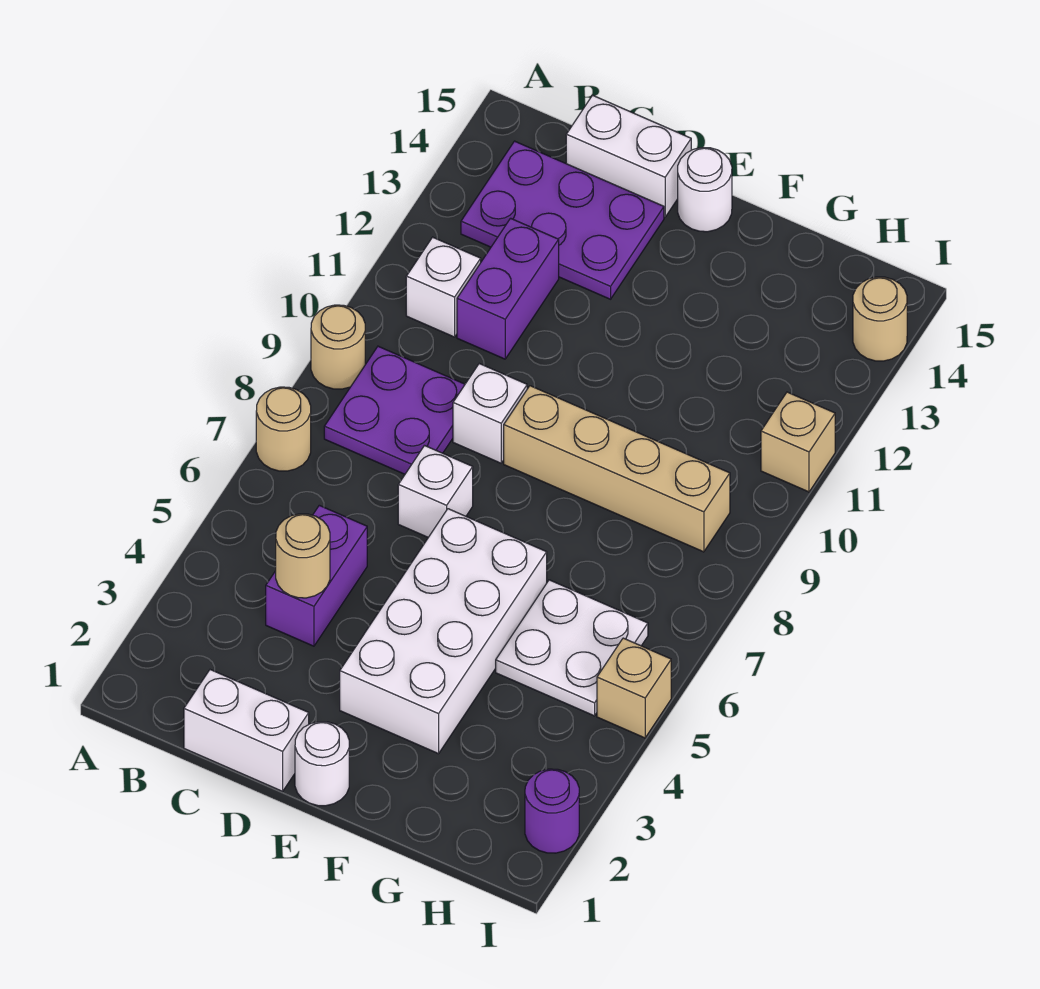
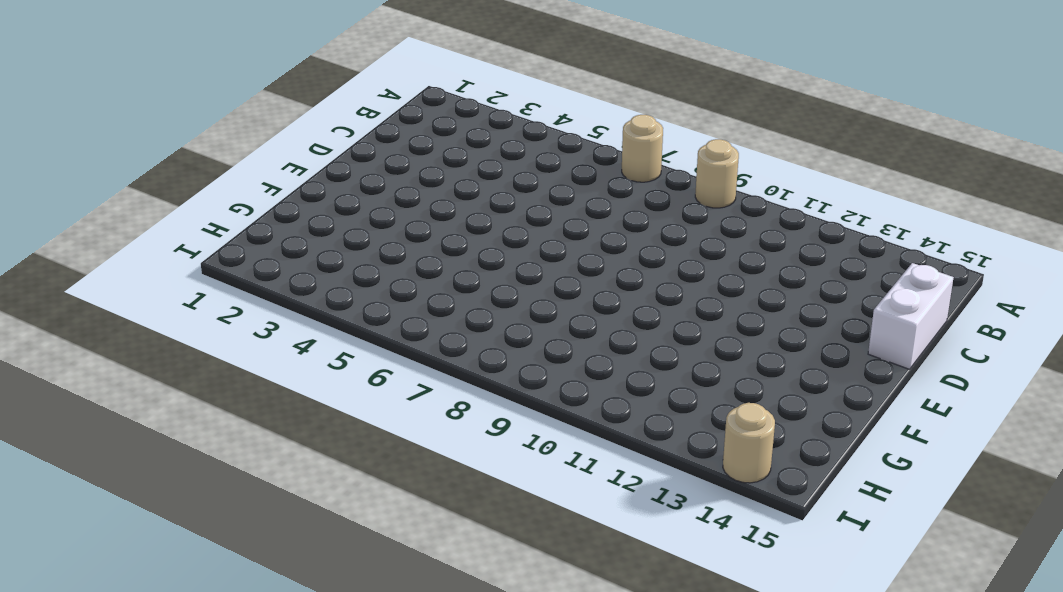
none -> purple 2x2 plate [324,346,465,474]
none -> white 1x1 brick [406,237,481,337]
none -> purple 2x3 plate [461,141,664,299]

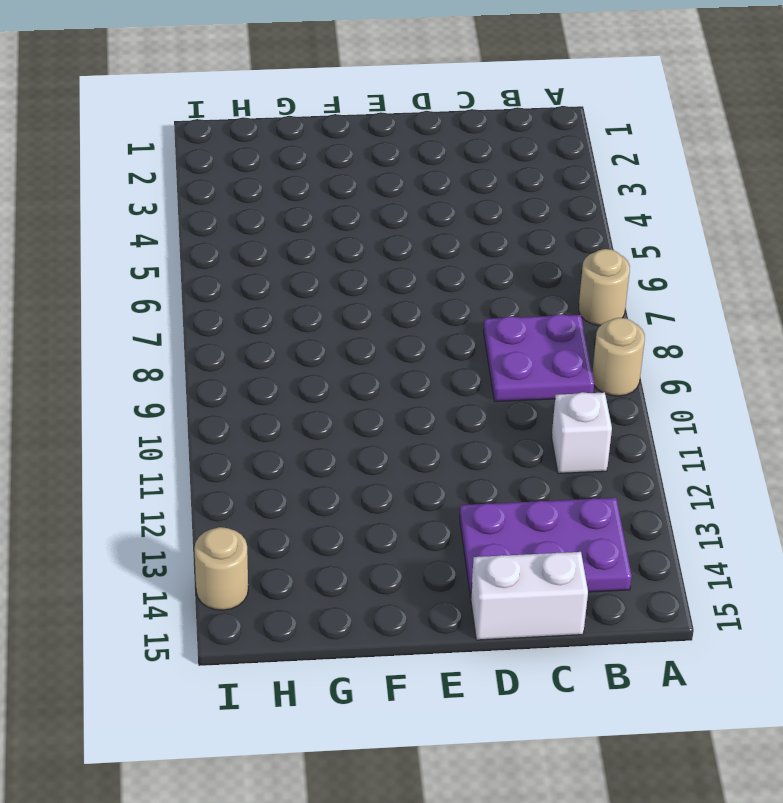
none -> white 1x2 brick [184,670,309,791]
none -> purple 1x2 brick [266,505,367,646]
none -> purple 1x2 brick [457,218,559,359]

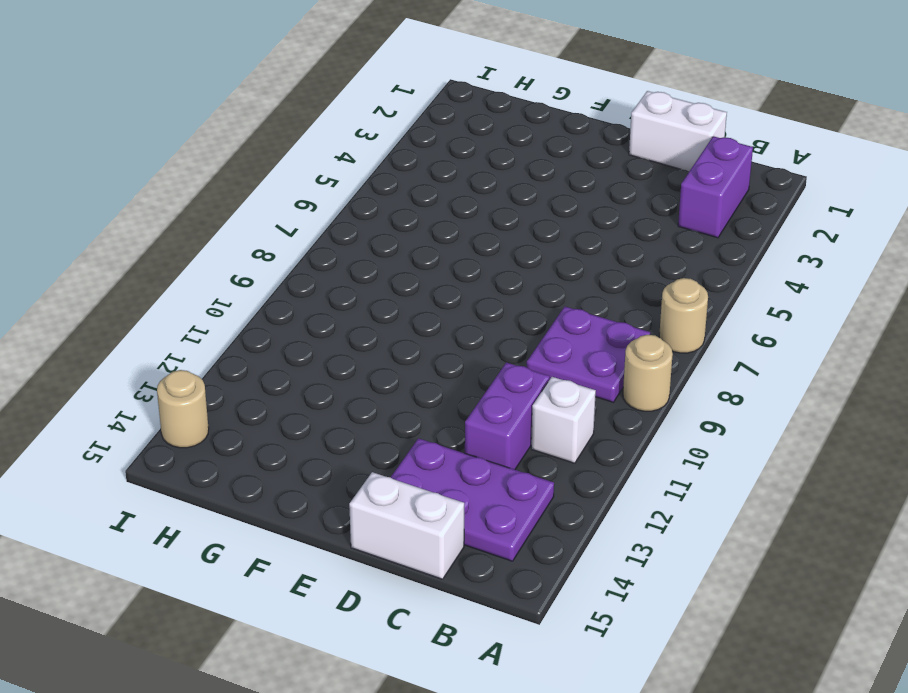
purple 1x2 brick [678,136,753,238] -> purple 1x2 brick moved to [266,505,367,646]
none -> white 1x1 brick [398,446,473,537]
none -> white 1x1 brick [453,364,527,463]
none -> white 1x1 round brick [295,722,349,806]

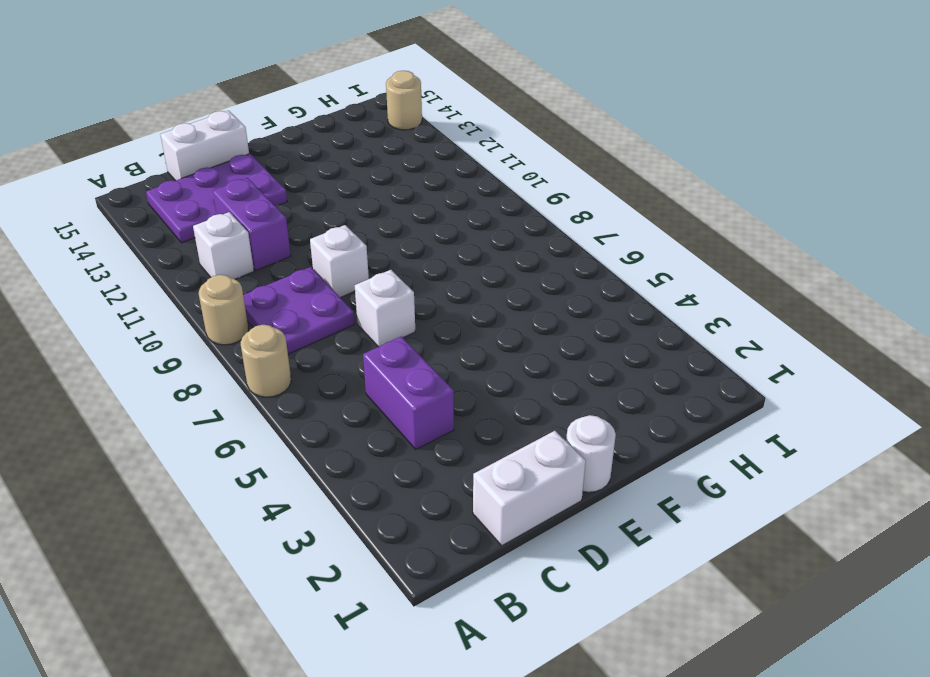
none -> white 2x4 brick [340,509,547,754]
none -> tan 1x4 brick [504,386,730,552]
none -> white 1x1 round brick [678,148,732,232]

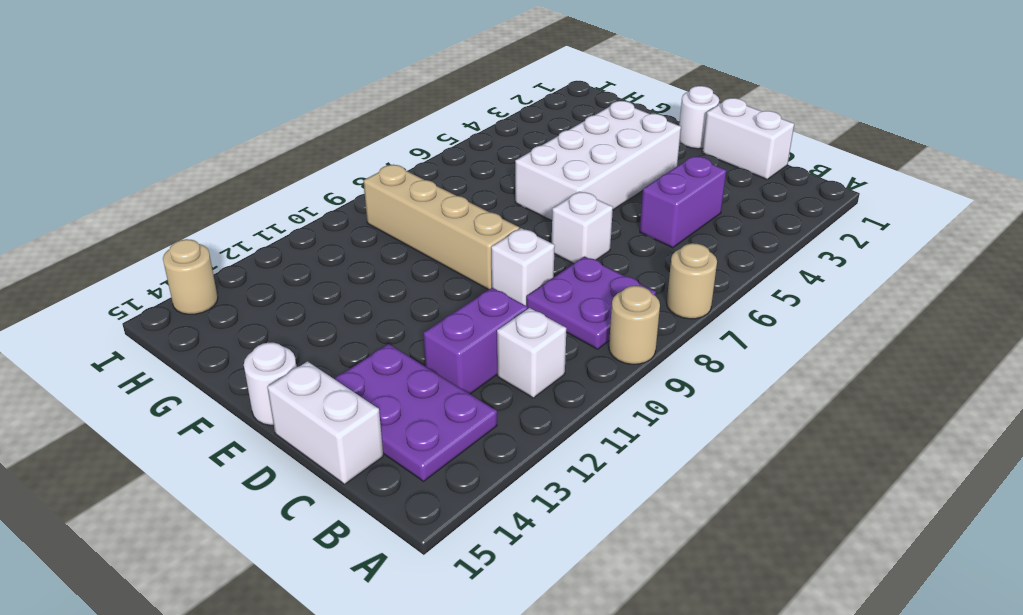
none -> white 2x2 plate [496,580,648,716]
none -> purple 1x1 round brick [525,769,579,853]
none -> tan 1x1 brick [597,638,671,738]

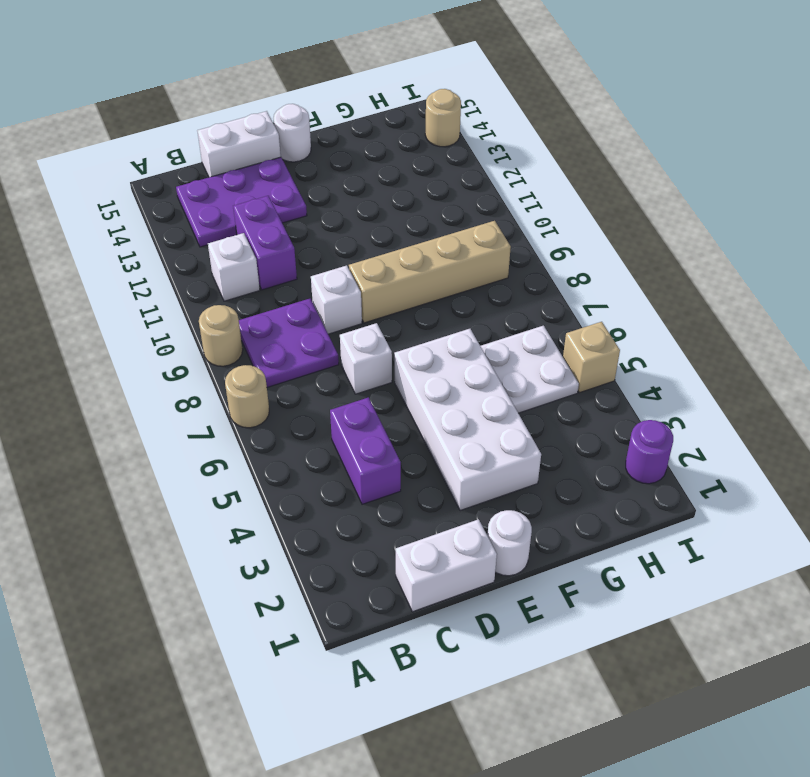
none -> tan 1x1 brick [761,392,835,492]
none -> tan 1x1 round brick [276,514,330,598]

